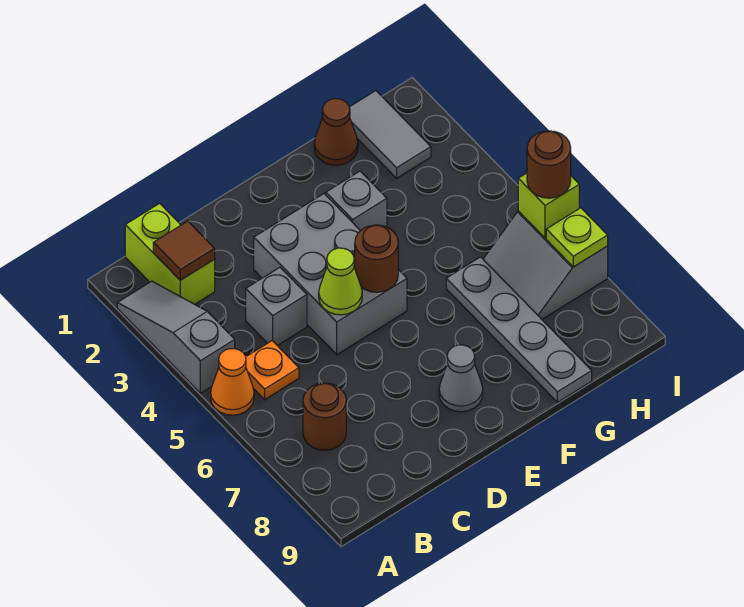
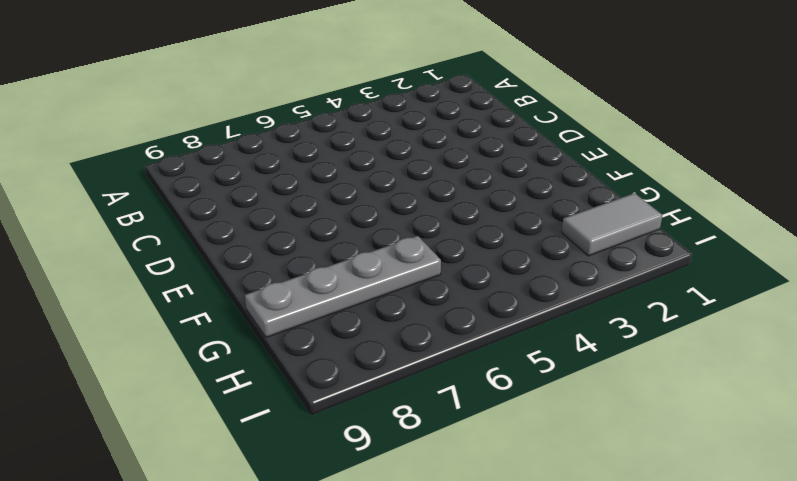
none -> grey 1x3 slope [117,281,235,393]
none -> orange 1x1 cone [211,349,254,415]
none -> lime 1x2 brick [125,203,215,304]

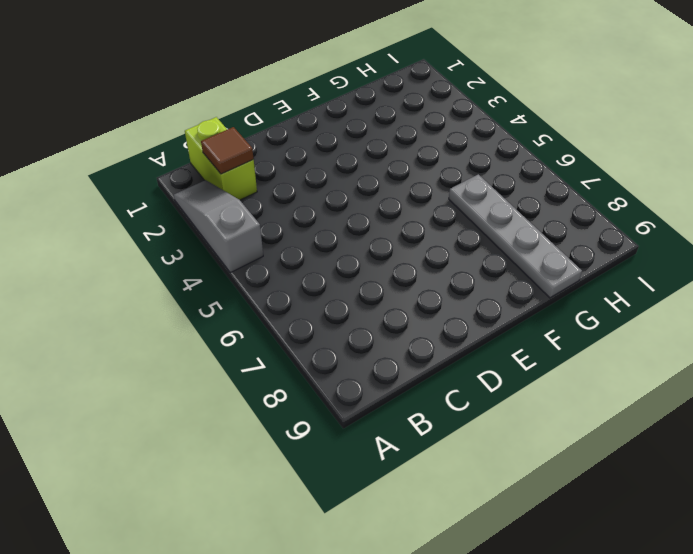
none -> orange 1x1 cone [211,349,254,415]
none -> orange 1x1 plate [246,341,299,399]
none -> brown 1x1 round brick [303,383,346,450]

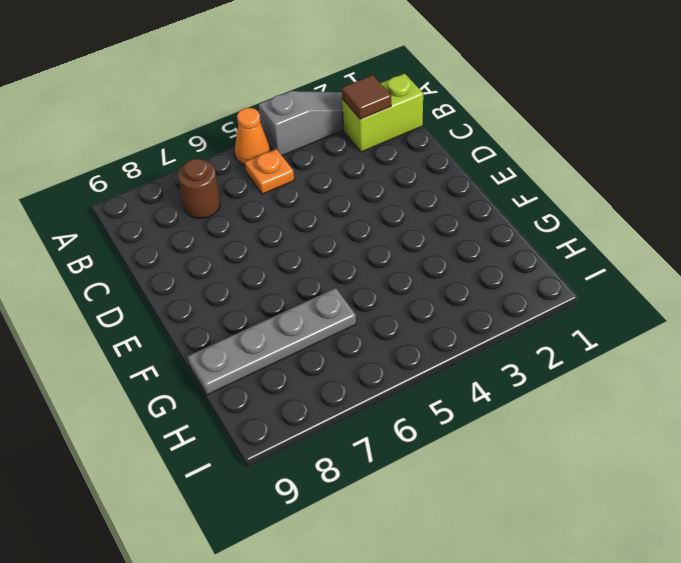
none -> grey 1x1 brick [246,267,307,346]
none -> grey 2x3 brick [254,194,407,355]
none -> grey 1x1 cone [439,345,483,412]

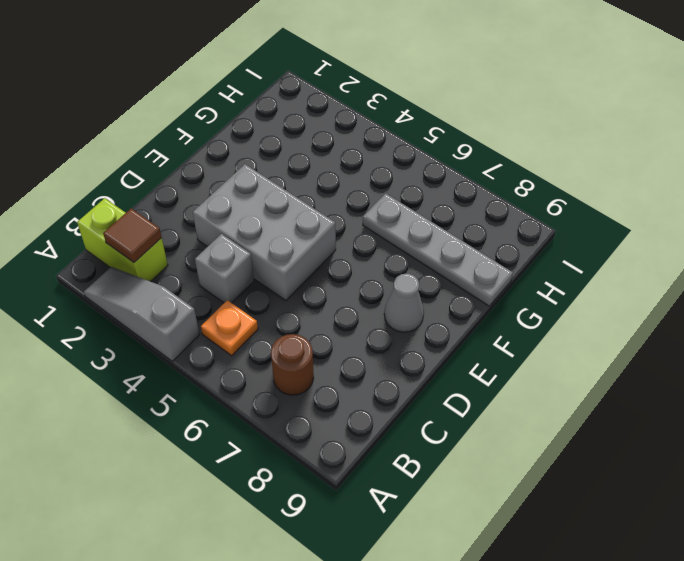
none -> orange 1x1 cone [211,349,254,415]
none -> grey 1x1 brick [326,171,387,231]
none -> brown 1x1 cone [314,99,358,165]

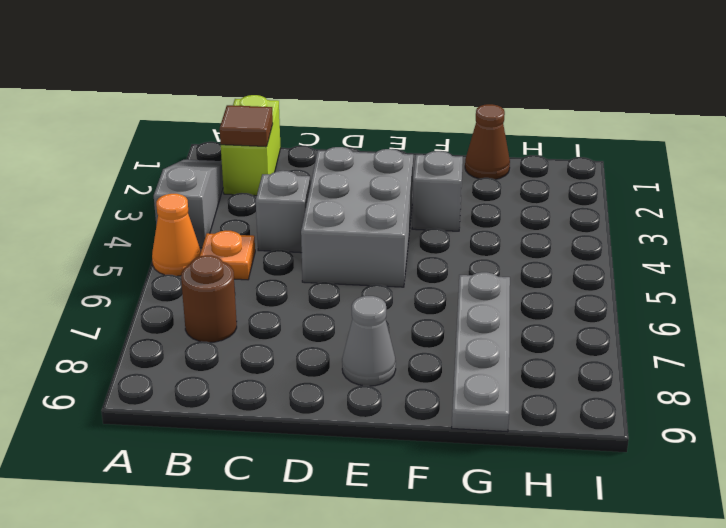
none -> grey 1x2 tile [349,91,431,178]
none -> grey 2x2 slope [483,211,608,319]
none -> lime 1x1 cone [319,248,362,315]

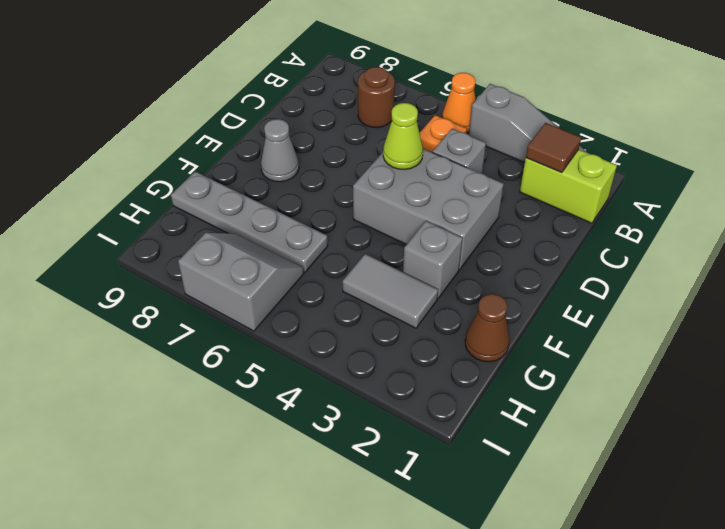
grey 1x2 tile [343,254,438,328] -> grey 1x2 tile moved to [349,91,431,178]
none -> brown 1x1 round brick [355,225,398,292]
none -> lime 1x1 brick [518,173,579,238]
none -> lime 1x1 plate [546,208,608,267]

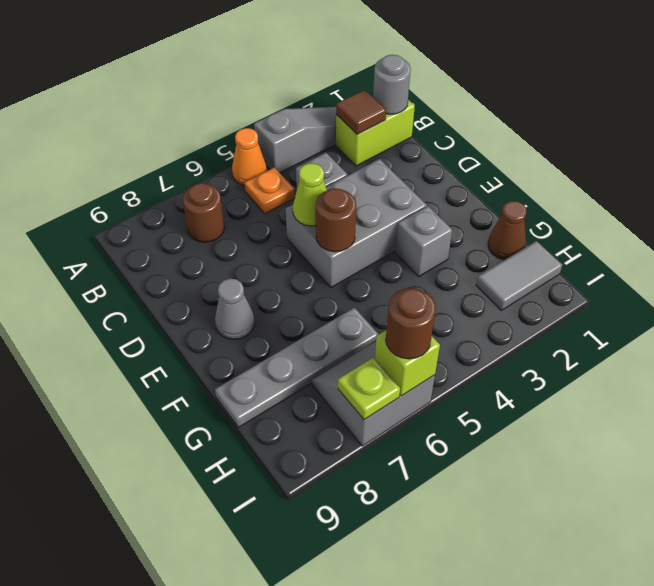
grey 1x1 round brick [373,55,411,114] -> none

